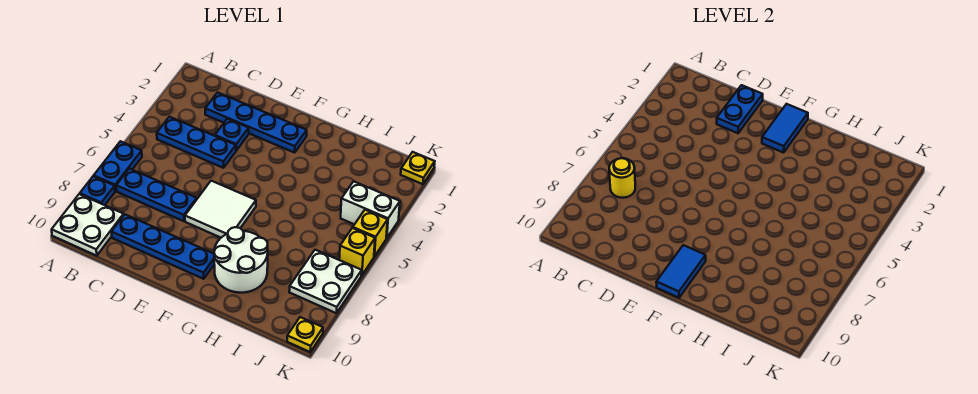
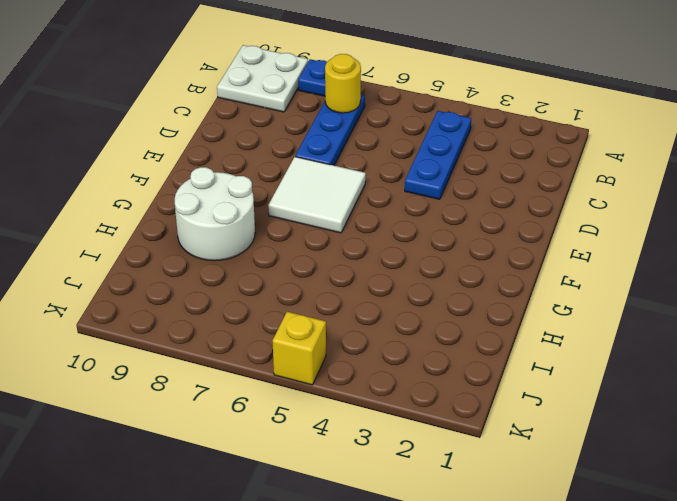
none -> blue 1x2 plate [94,141,142,191]
none -> blue 1x4 plate [205,92,307,153]
none -> blue 1x4 plate [112,214,214,279]

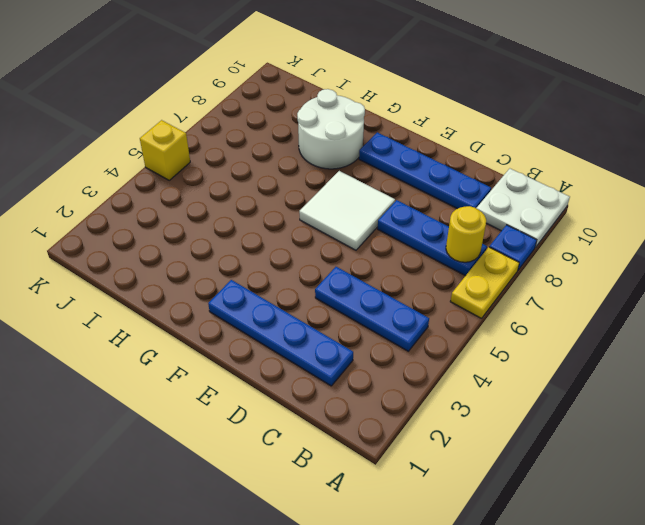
yellow 1x2 plate [450,247,519,318] -> blue 1x2 plate [94,141,142,191]
none -> blue 1x1 plate [215,119,249,150]
none -> white 1x2 brick [341,181,400,238]
none -> white 2x2 plate [289,250,362,313]

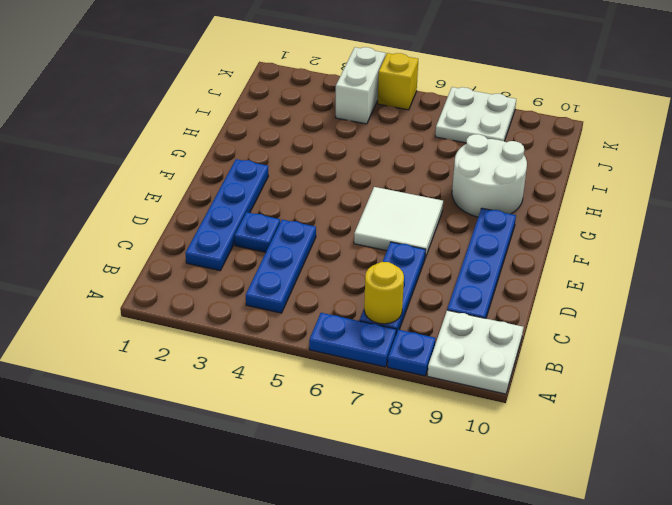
none -> yellow 1x1 plate [401,152,435,184]
none -> yellow 1x1 brick [339,228,375,275]
none -> yellow 1x1 plate [287,317,323,352]

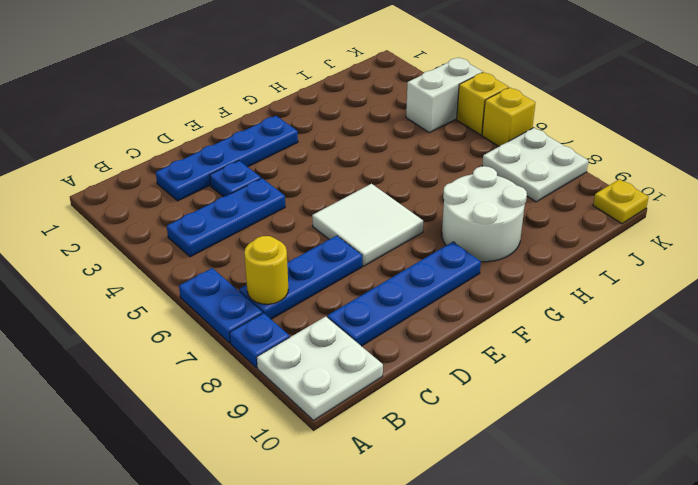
none -> yellow 1x1 plate [401,152,435,184]
none -> blue 1x2 plate [717,85,763,133]
none -> blue 1x2 tile [762,104,808,153]

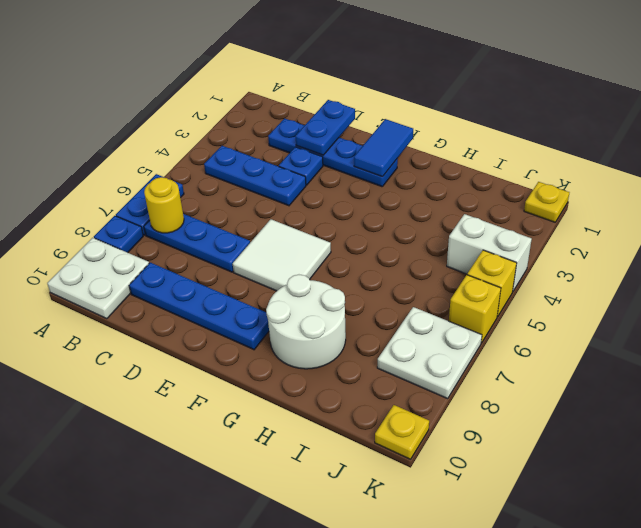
none -> blue 1x2 tile [656,245,706,298]

